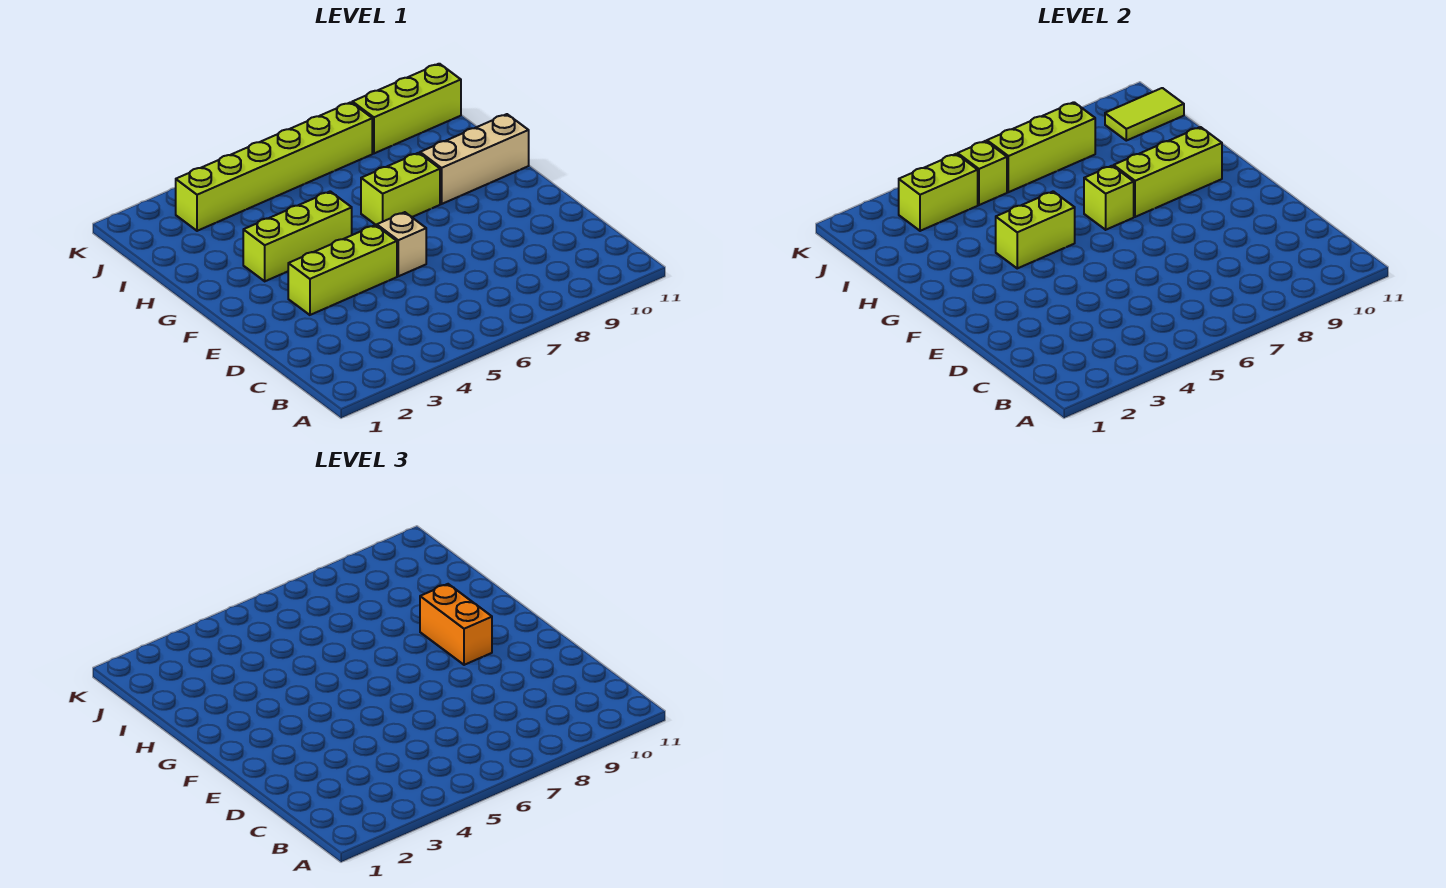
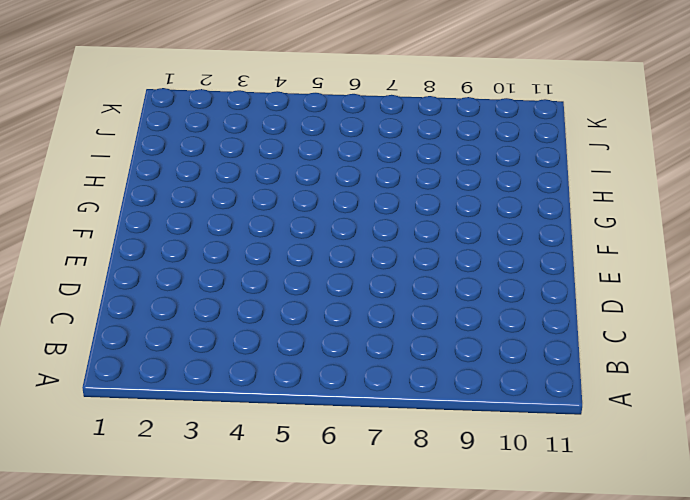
none -> lime 1x3 brick [288,225,397,315]
none -> tan 1x1 brick [376,212,426,276]
none -> lime 1x3 brick [243,191,352,281]

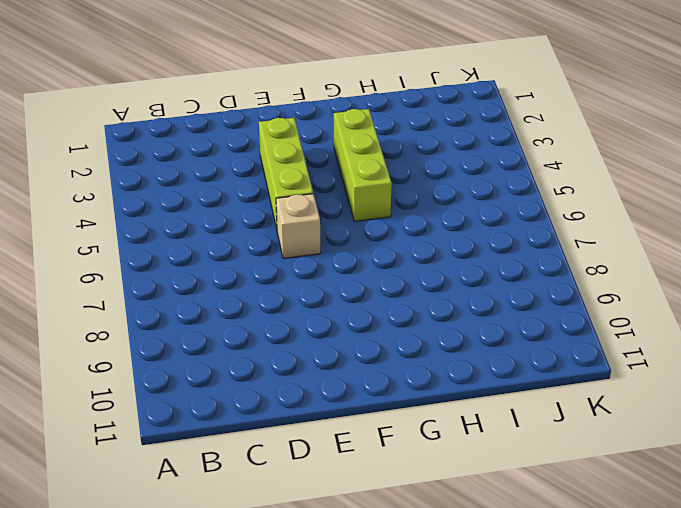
none -> lime 1x2 brick [361,153,440,225]
none -> tan 1x3 brick [420,114,529,204]
none -> lime 1x6 brick [176,102,372,231]

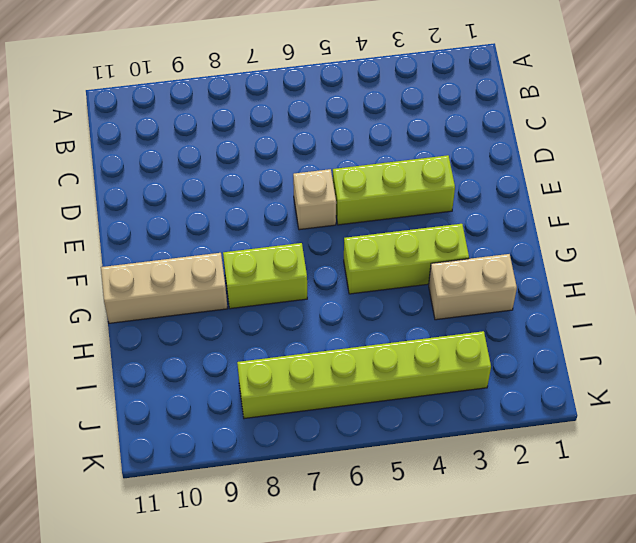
tan 1x2 brick [429,254,517,320] -> none
none -> lime 1x3 brick [352,64,461,153]
none -> lime 1x2 brick [996,191,1075,268]
none -> lime 1x1 brick [1084,166,1134,230]

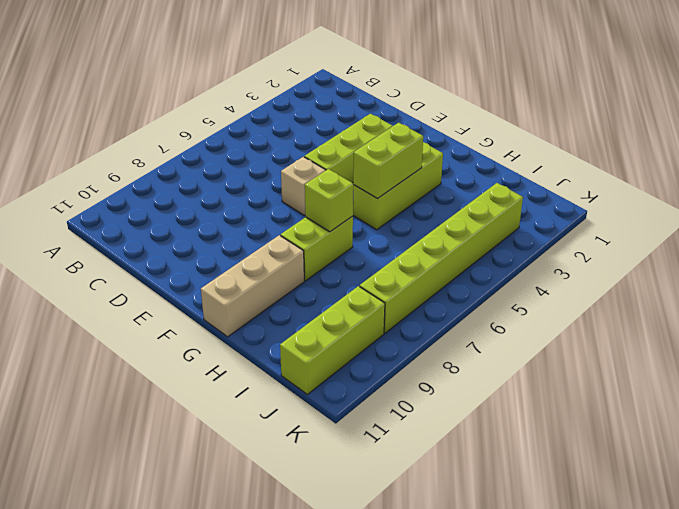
none -> lime 1x3 brick [1114,127,1222,217]
none -> lime 1x2 brick [899,154,978,231]
none -> lime 1x1 brick [958,141,1007,205]

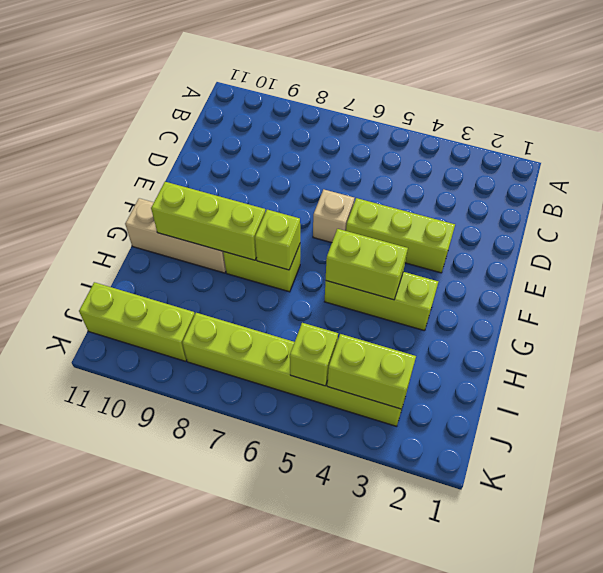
none -> lime 1x3 brick [987,102,1095,192]
none -> lime 1x2 tile [1105,88,1184,141]
none -> orange 1x2 brick [420,584,492,665]

